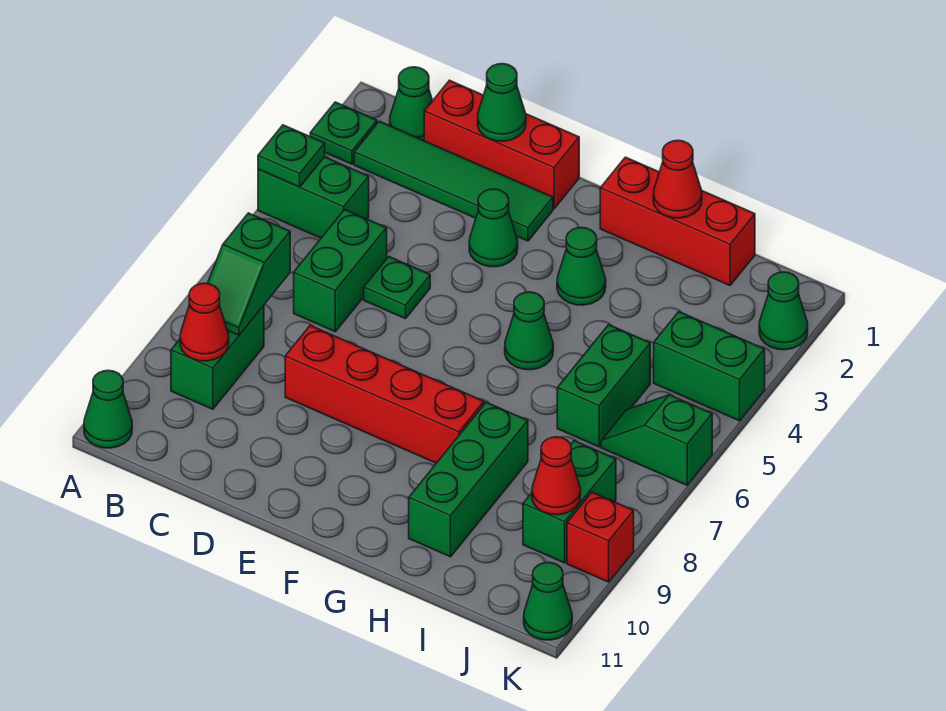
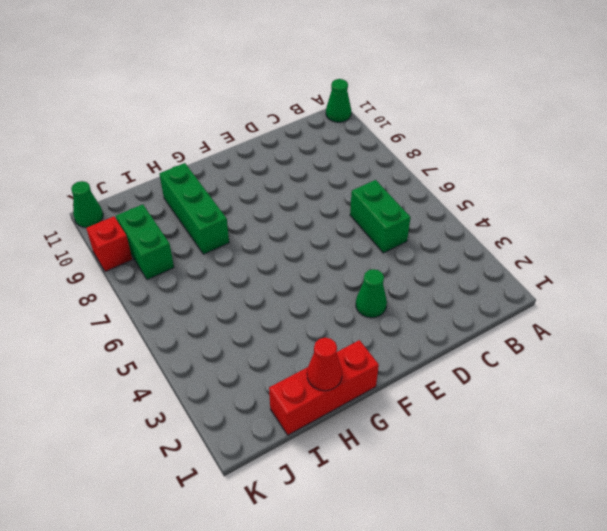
none -> green 1x1 plate [310,102,377,164]
none -> green 1x2 brick [258,157,369,238]
none -> green 1x1 cone [390,67,433,141]

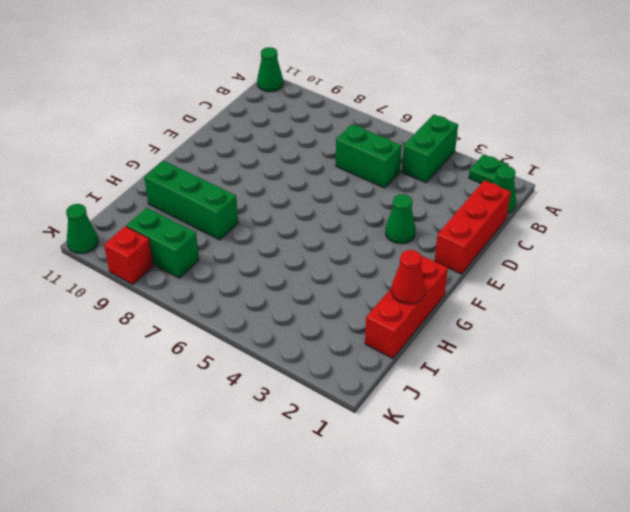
none -> green 1x4 tile [354,121,553,241]
none -> green 1x2 brick [171,305,264,409]
none -> green 1x1 plate [364,257,430,319]

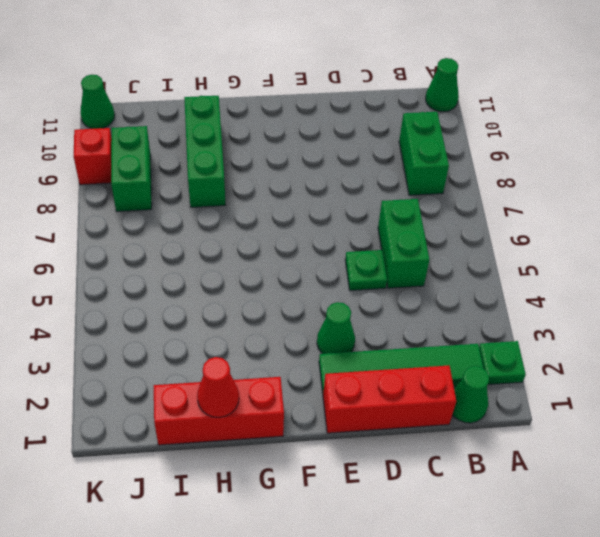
none -> green 1x2 brick [258,157,369,238]
none -> red 1x4 brick [285,326,484,463]
none -> green 1x1 cone [557,228,606,305]

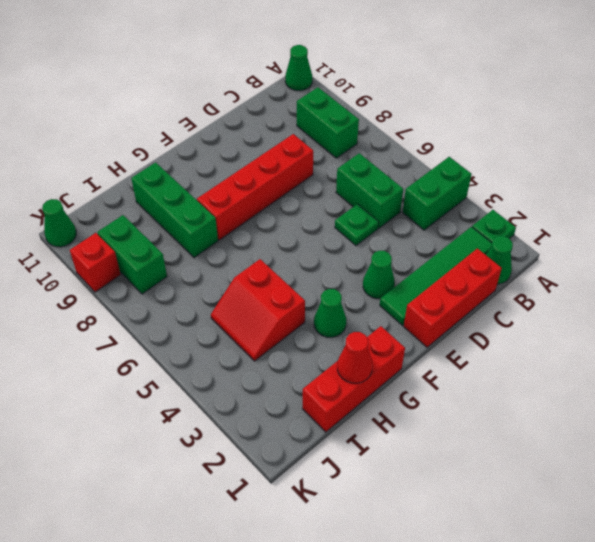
red 2x2 slope [211,259,305,361] -> green 1x2 brick [557,325,650,447]
none -> green 1x1 cone [505,292,553,370]
none -> green 1x2 brick [654,312,765,421]
none -> green 1x2 slope [601,395,712,485]

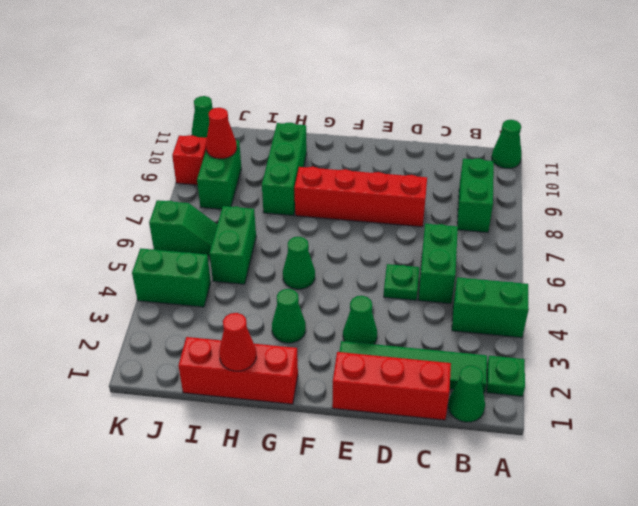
none -> green 1x1 cone [759,272,808,350]
none -> green 1x1 plate [258,125,325,187]
none -> green 1x2 slope [207,213,290,335]

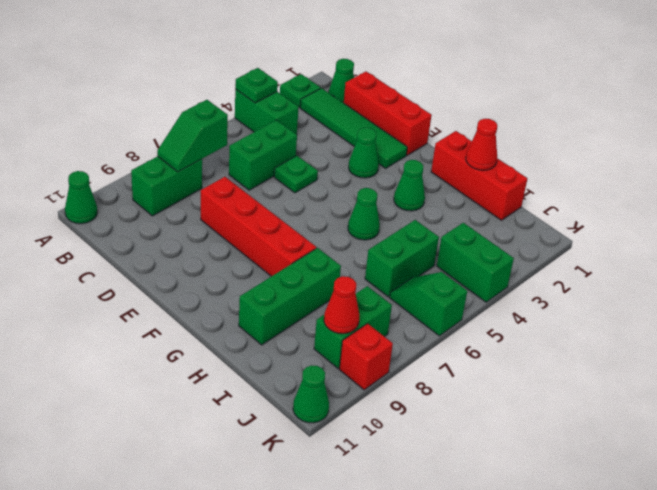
none -> green 1x1 cone [759,272,808,350]
none -> red 1x1 cone [180,283,229,361]
none -> green 1x1 cone [478,64,526,141]

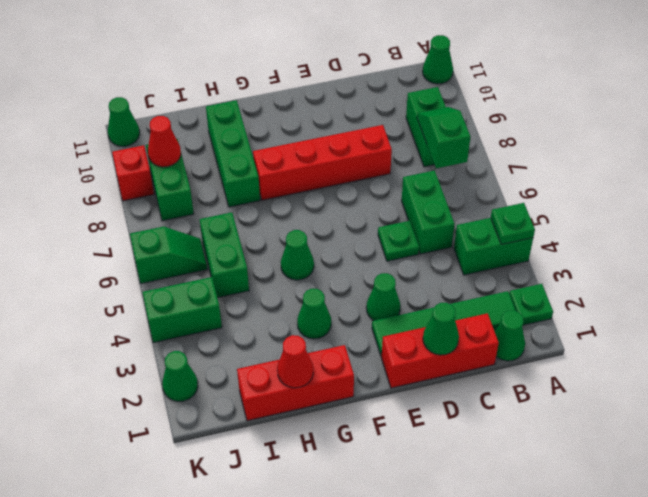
none -> red 1x1 cone [180,283,229,361]

